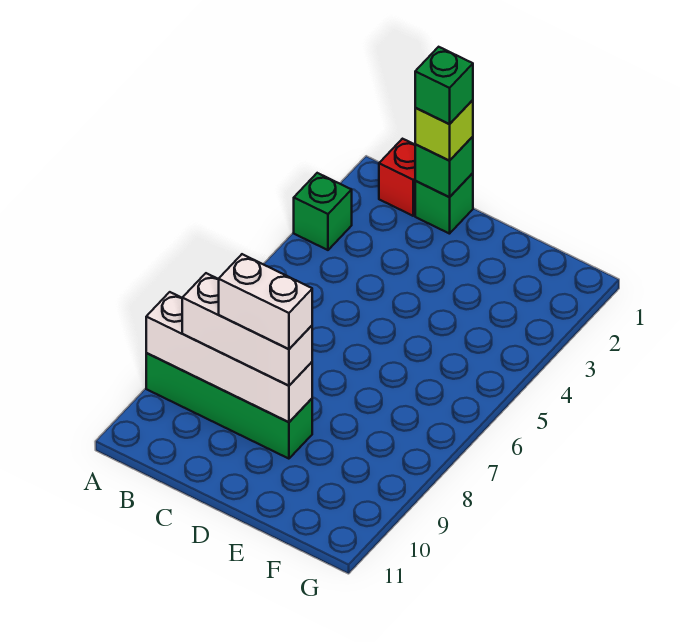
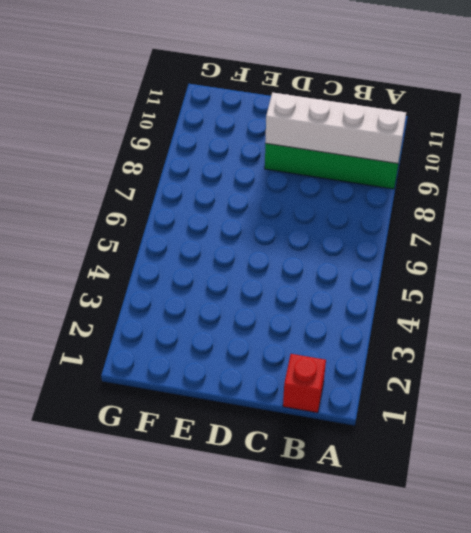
none -> green 1x1 brick [294,173,352,250]
none -> green 1x1 brick [415,173,473,234]

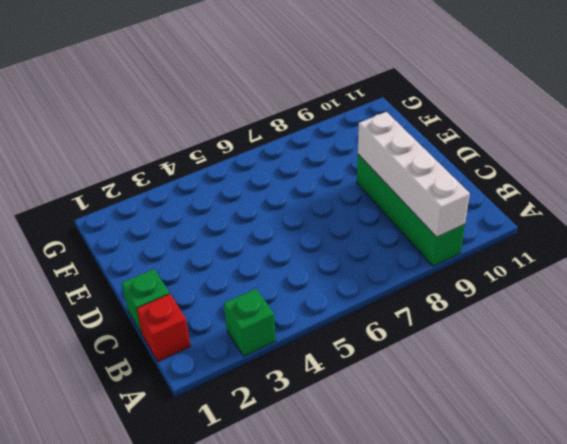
none -> green 1x1 brick [415,137,473,197]
none -> white 1x3 brick [182,273,312,386]

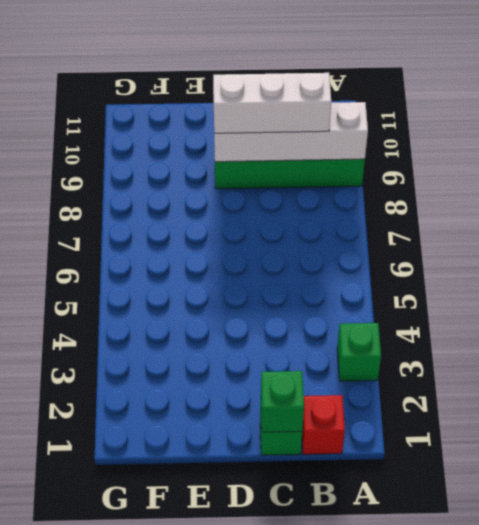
none -> lime 1x1 brick [415,100,473,161]
none -> green 1x1 brick [415,47,473,124]

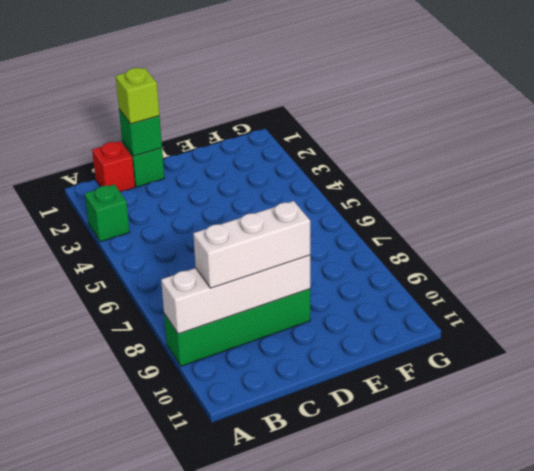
none -> green 1x1 brick [415,47,473,124]
none -> white 1x2 brick [219,254,312,349]

